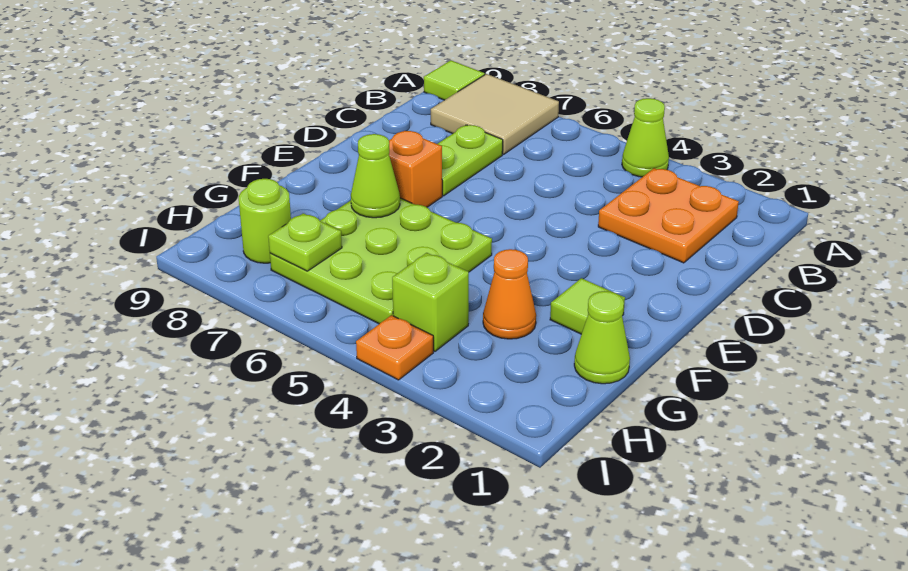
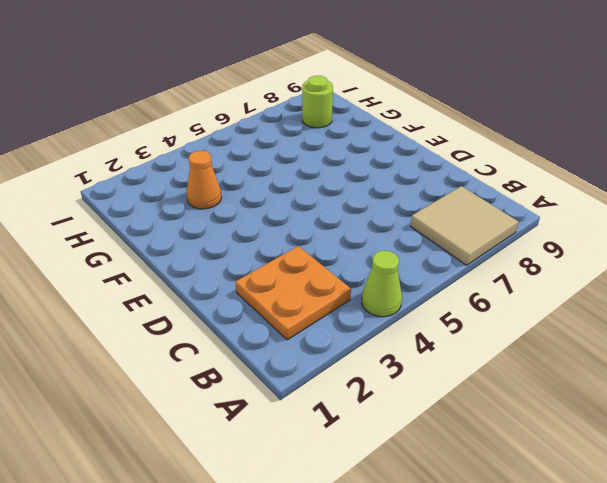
none -> lime 1x1 tile [424,60,485,100]
none -> lime 1x2 plate [438,125,503,196]
none -> orange 1x1 brick [389,131,442,207]

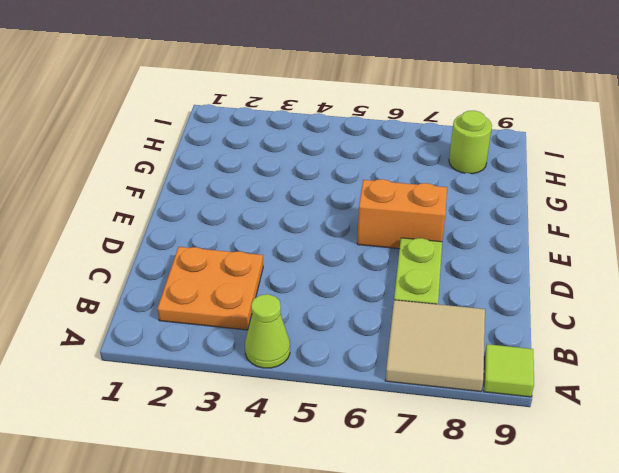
orange 1x2 brick [357,179,447,249] -> orange 1x1 brick [389,131,442,207]
none -> lime 1x1 tile [550,278,625,334]
none -> lime 3x3 plate [270,198,492,324]
none -> lime 1x1 cone [574,291,630,384]

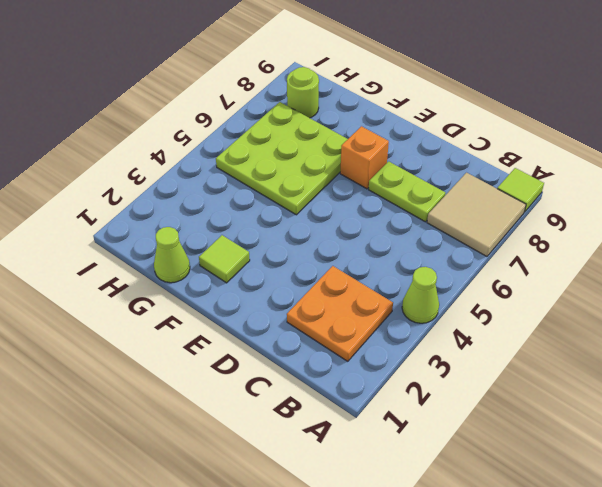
none -> orange 1x1 cone [483,249,536,339]
none -> lime 1x1 brick [392,253,469,351]
none -> orange 1x1 plate [356,315,433,380]

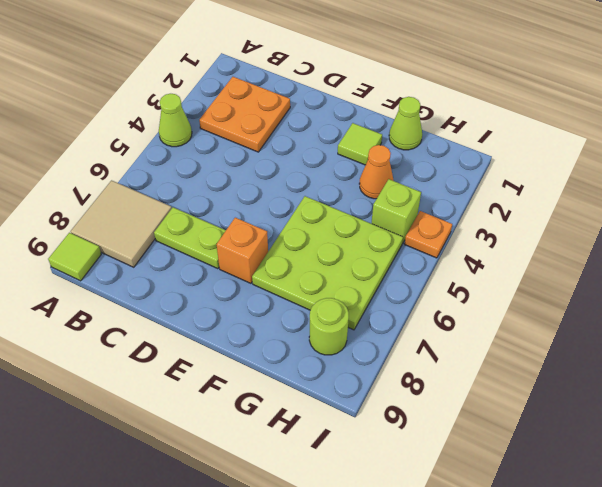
none -> lime 1x1 cone [351,134,400,218]
none -> lime 1x1 plate [268,213,342,271]

